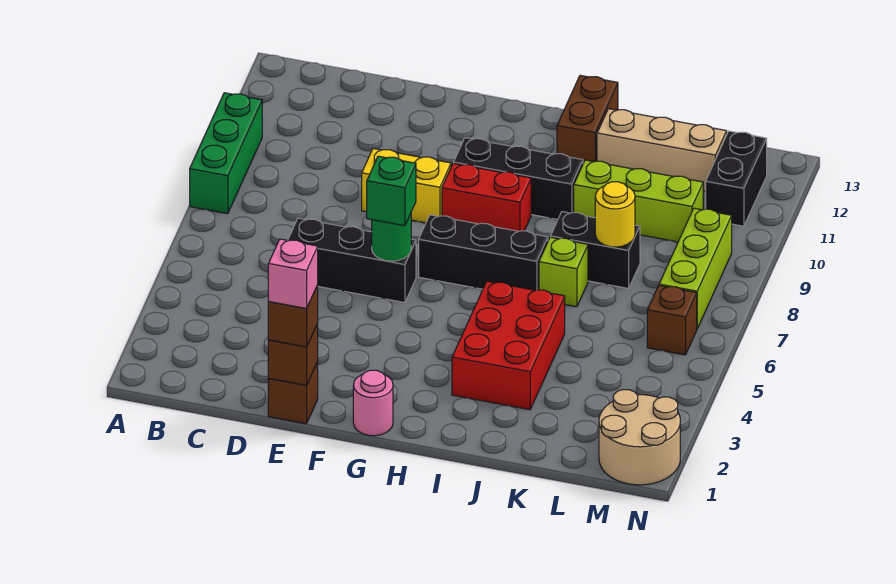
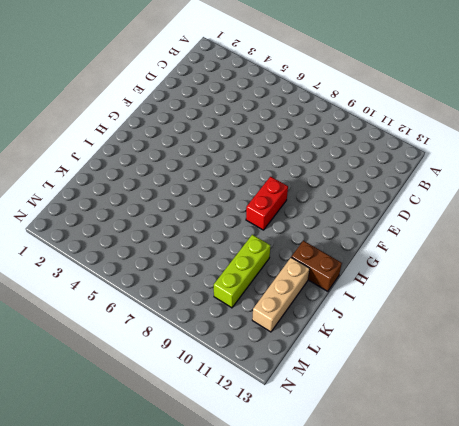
none -> green 1x3 brick [190,93,262,214]
none -> black 1x3 brick [288,218,416,303]
none -> brown 1x1 brick [268,362,318,424]

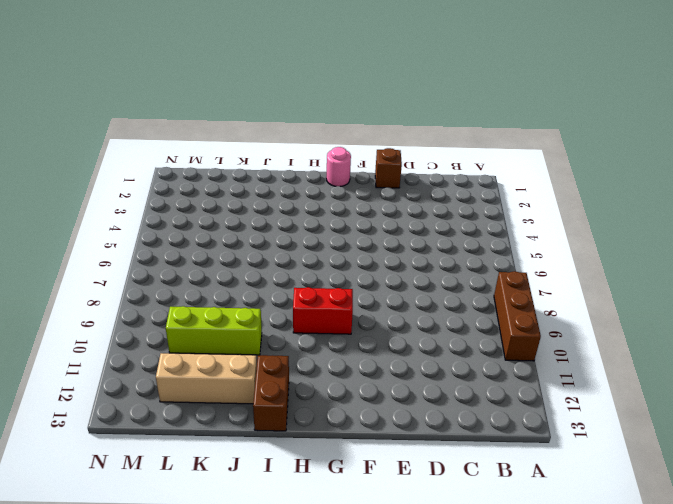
brown 1x3 brick [494,271,541,361] -> green 1x3 brick [190,93,262,214]
none -> black 1x3 brick [288,218,416,303]
none -> yellow 1x2 brick [362,148,451,223]
none -> black 1x3 brick [419,215,548,290]

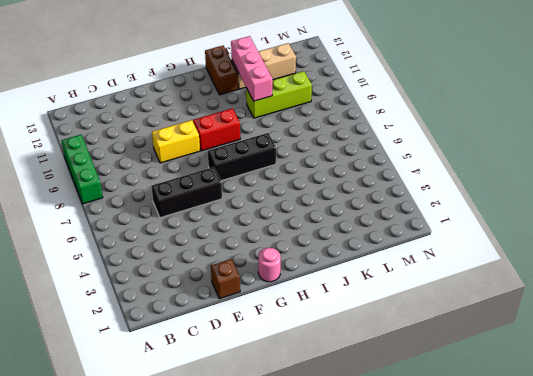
pink 1x3 brick [231,36,273,101] -> none
none -> black 1x3 brick [454,138,583,219]
none -> red 2x3 brick [452,281,565,410]
none -> lime 1x1 brick [539,237,588,307]

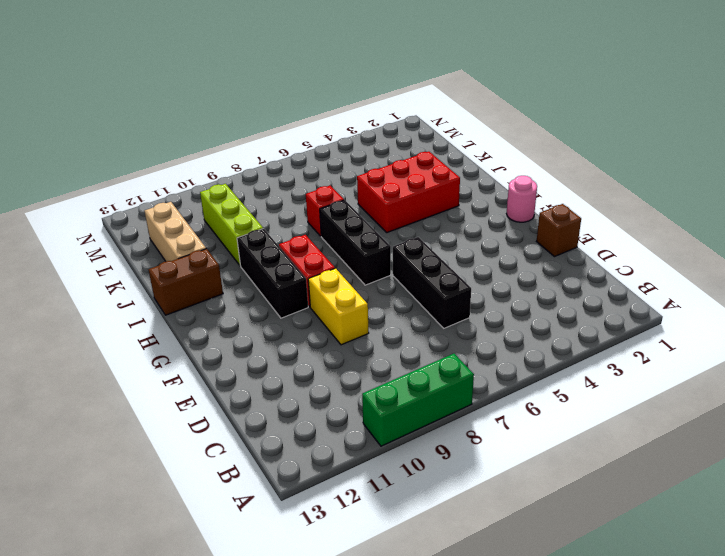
red 1x1 brick [306,186,344,236] -> lime 1x1 brick [539,237,588,307]
none -> black 1x2 brick [551,212,640,288]
none -> tan 2x2 round brick [599,390,680,485]
none -> brown 1x1 brick [647,286,697,355]

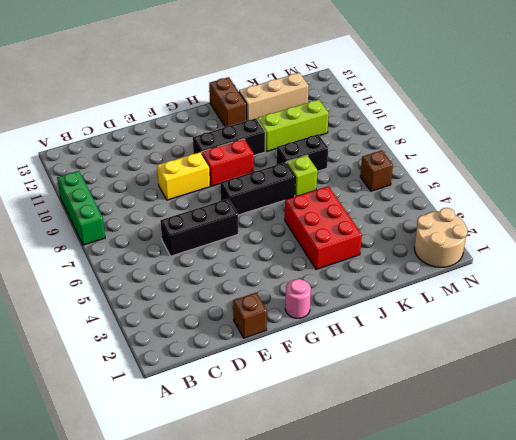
none -> lime 1x3 brick [659,208,732,329]
none -> black 1x2 brick [706,131,767,226]
none -> brown 1x1 brick [268,324,318,385]

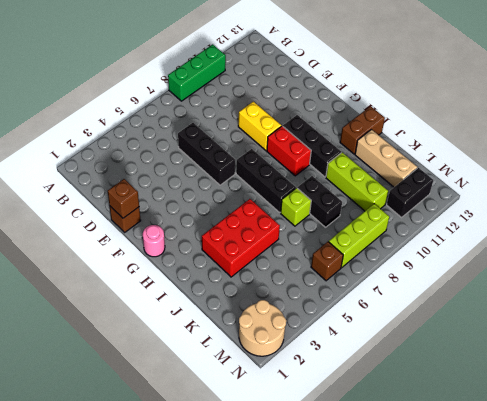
none -> green 1x1 round brick [372,214,411,261]
none -> yellow 1x1 round brick [595,182,635,247]
none -> brown 1x1 brick [268,285,318,347]

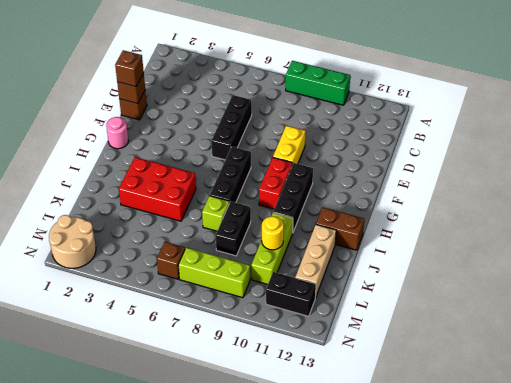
yellow 1x1 round brick [262,216,284,250] -> yellow 1x1 round brick moved to [595,182,635,247]
none -> green 1x1 round brick [372,214,411,261]
none -> green 1x1 brick [367,156,416,226]
none -> pink 1x1 brick [268,239,318,309]

